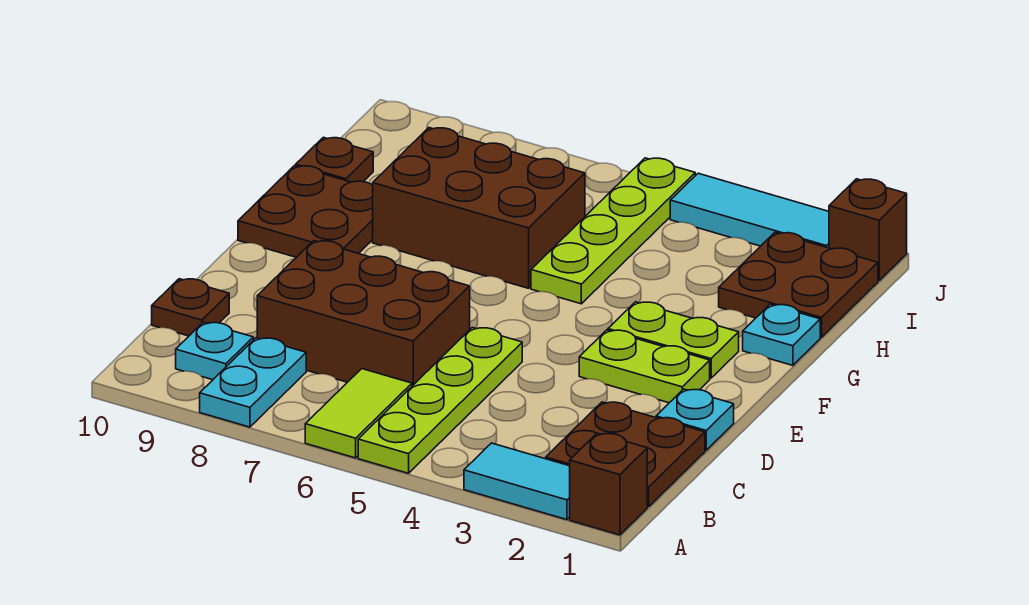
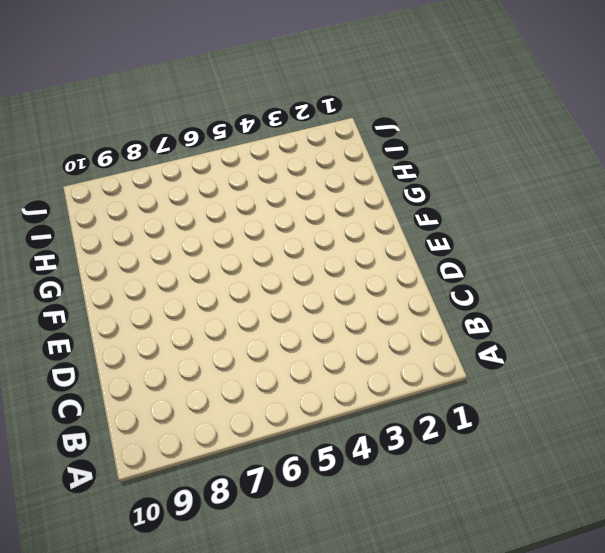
none -> brown 1x1 brick [570,433,647,535]
none -> cyan 1x2 tile [464,443,570,520]
none -> lime 1x4 plate [358,328,522,473]

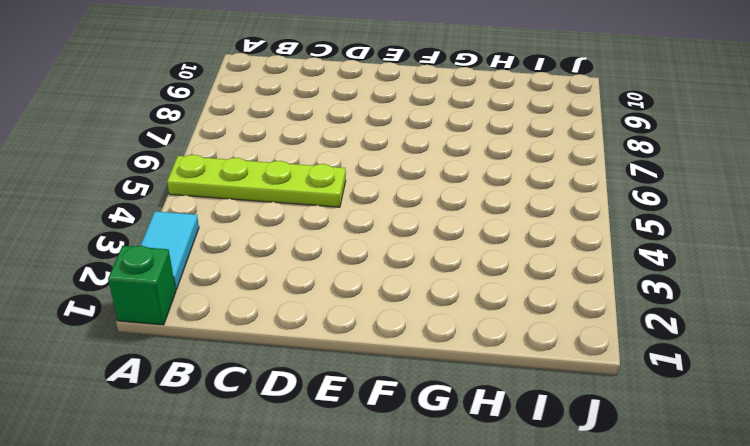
green 1x1 brick [108,246,176,325] -> brown 1x1 brick [570,433,647,535]
none -> lime 1x2 tile [305,369,412,458]
none -> cyan 1x2 plate [200,338,306,427]
none -> brown 2x2 plate [546,402,705,507]

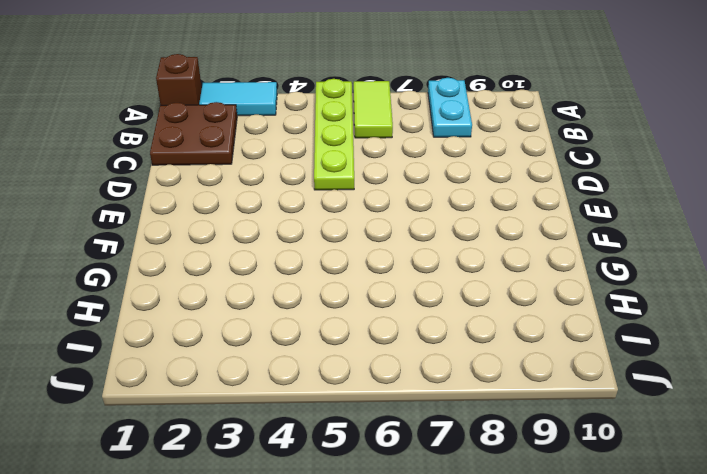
none -> cyan 1x1 plate [176,322,253,380]
none -> brown 2x3 brick [257,241,470,386]
none -> brown 1x1 plate [152,279,229,336]

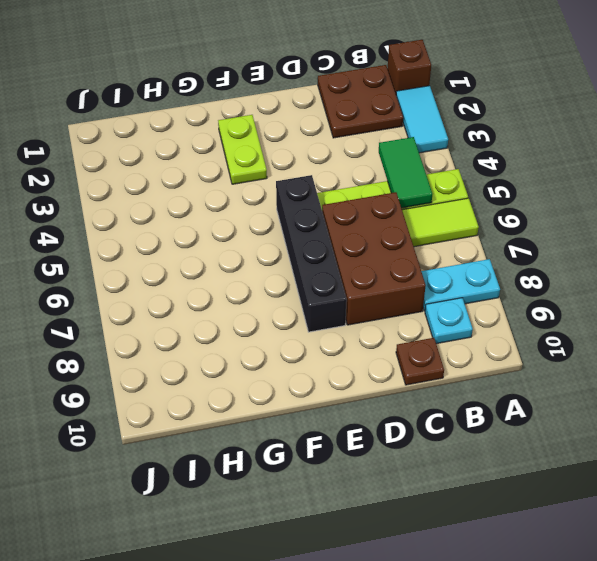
green 1x2 tile [379,137,432,208] -> none
black 1x4 brick [276,175,347,332] -> none
none -> cyan 1x1 plate [656,389,734,450]
none -> lime 1x2 plate [579,330,710,403]
none -> brown 2x2 plate [238,166,373,257]

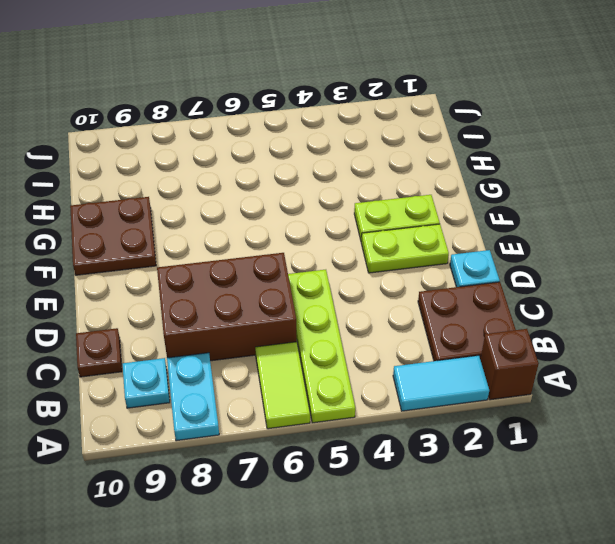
none -> cyan 1x1 plate [743,304,820,365]
none -> lime 1x4 plate [531,158,695,304]
none -> brown 2x3 brick [373,128,585,288]

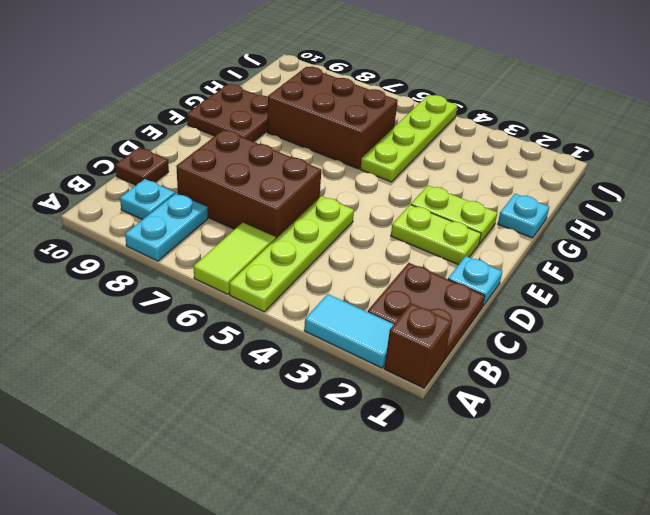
none -> brown 2x2 plate [719,233,878,337]
none -> brown 1x1 plate [296,137,373,182]
none -> brown 1x1 brick [829,179,907,281]

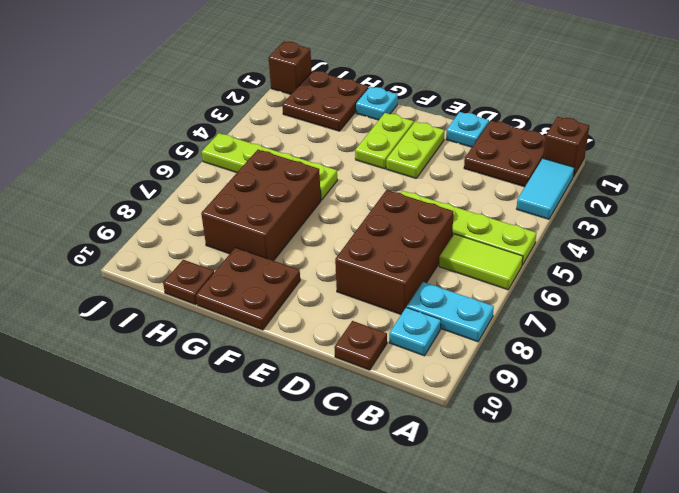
none -> cyan 1x3 tile [670,173,829,248]

